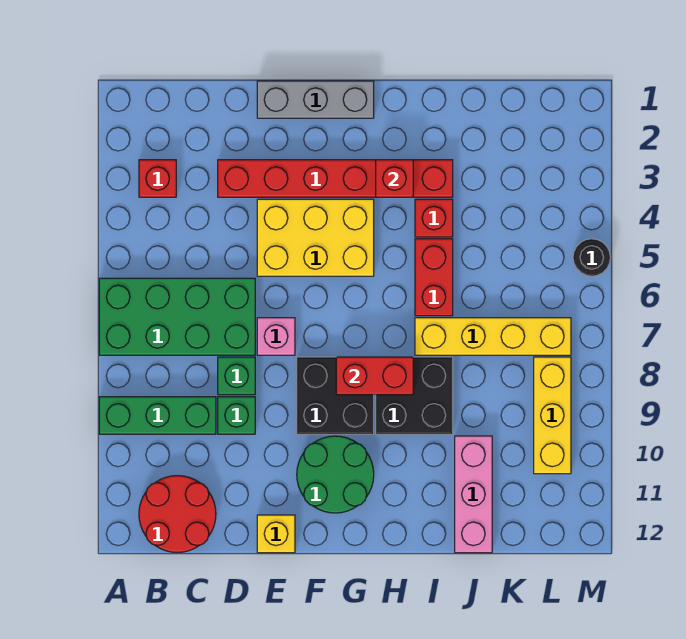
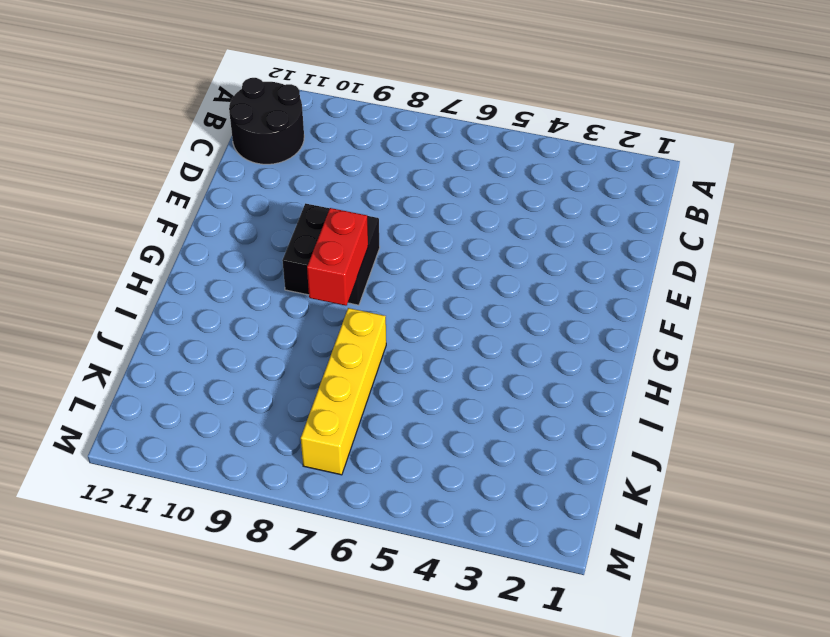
black 2x2 round brick [229,78,304,164] -> red 2x2 round brick [139,476,216,553]
none -> green 2x4 brick [99,278,255,355]
none -> green 1x3 brick [99,397,216,434]
none -> red 1x1 brick [139,160,176,197]

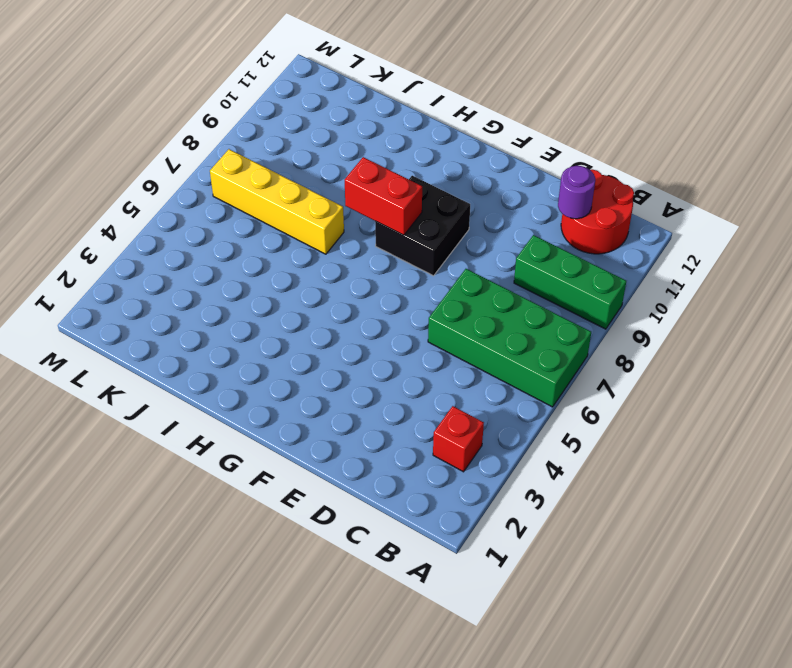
purple 1x1 round brick [558,166,595,219] -> none
none -> red 1x6 brick [218,160,453,197]
none -> green 1x1 brick [218,357,255,395]
none -> green 1x1 brick [218,397,255,434]

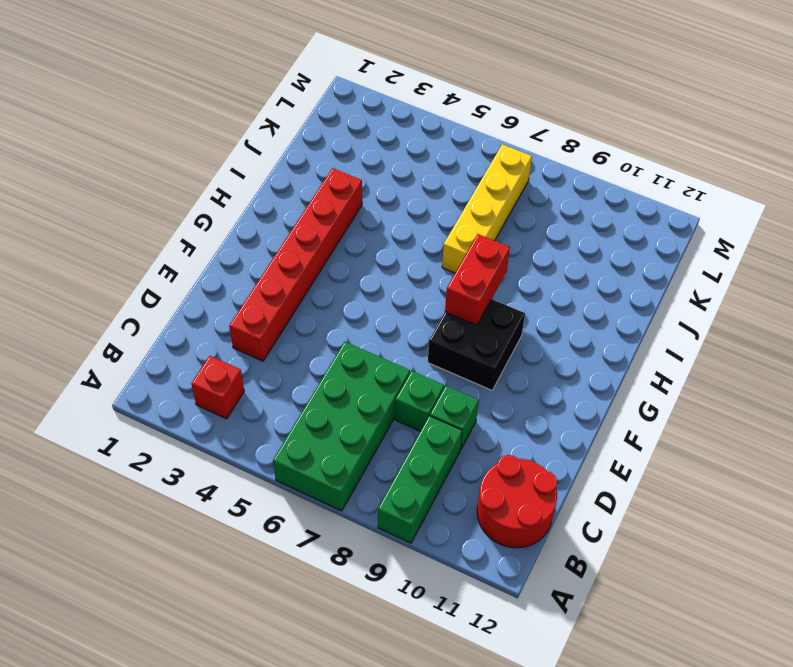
none -> grey 1x3 brick [257,81,374,118]
none -> yellow 2x3 brick [257,199,374,276]
none -> pink 1x1 brick [257,318,295,355]

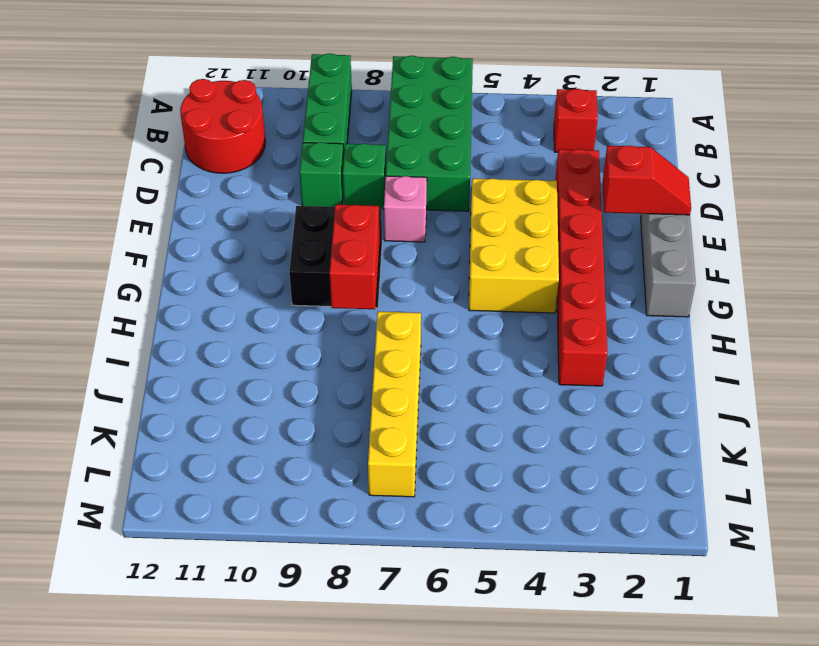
red 1x2 slope [603,145,691,215] -> none
none -> yellow 1x1 brick [257,515,295,553]
none -> green 2x2 round brick [297,436,374,513]
none -> black 2x2 brick [376,357,453,434]

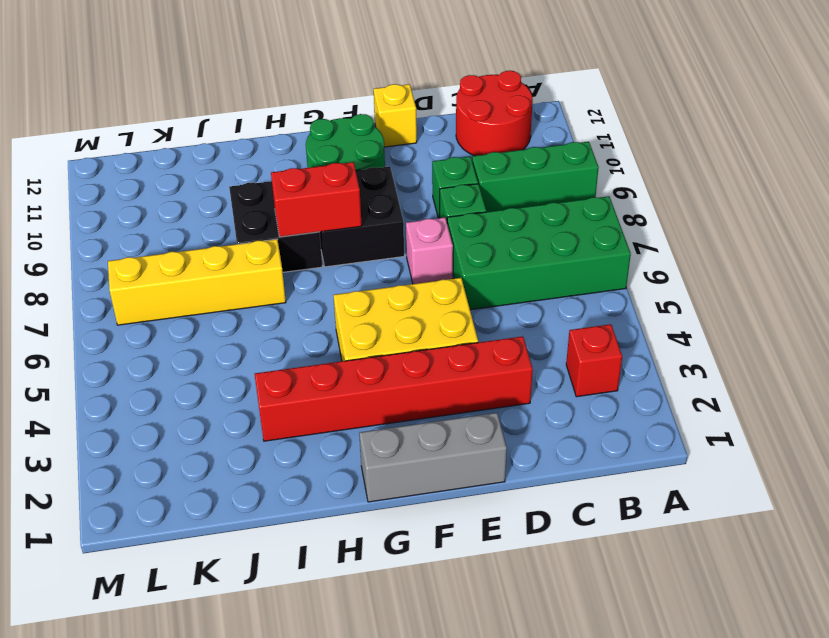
none -> red 1x1 brick [415,199,453,237]
none -> red 1x2 brick [415,239,453,316]
none -> pink 1x3 brick [455,436,492,553]

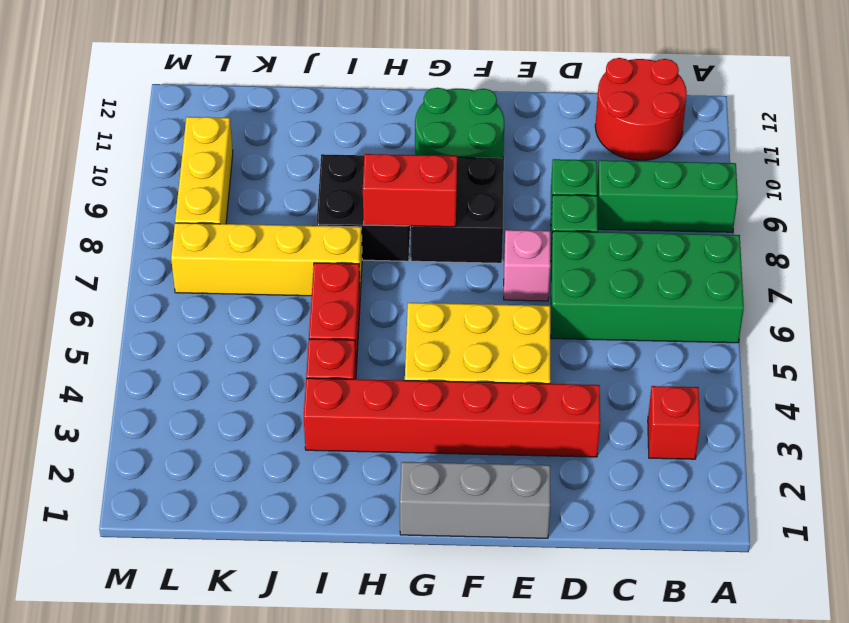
none -> yellow 1x1 brick [257,515,295,553]
none -> pink 1x3 brick [455,436,492,553]
none -> black 1x1 round brick [573,239,611,276]

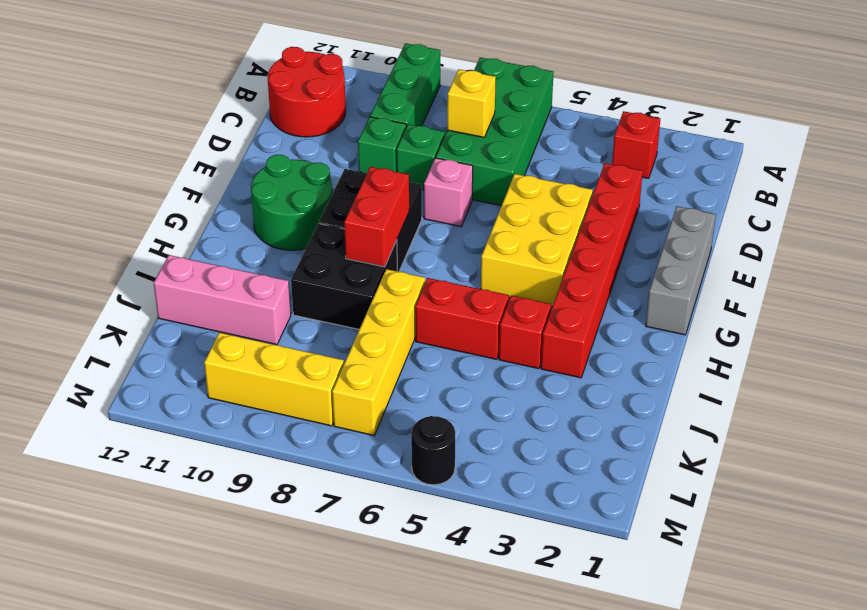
yellow 1x1 brick [447,70,496,137] -> yellow 1x1 brick moved to [257,515,295,553]
none -> red 1x1 brick [376,160,413,197]

